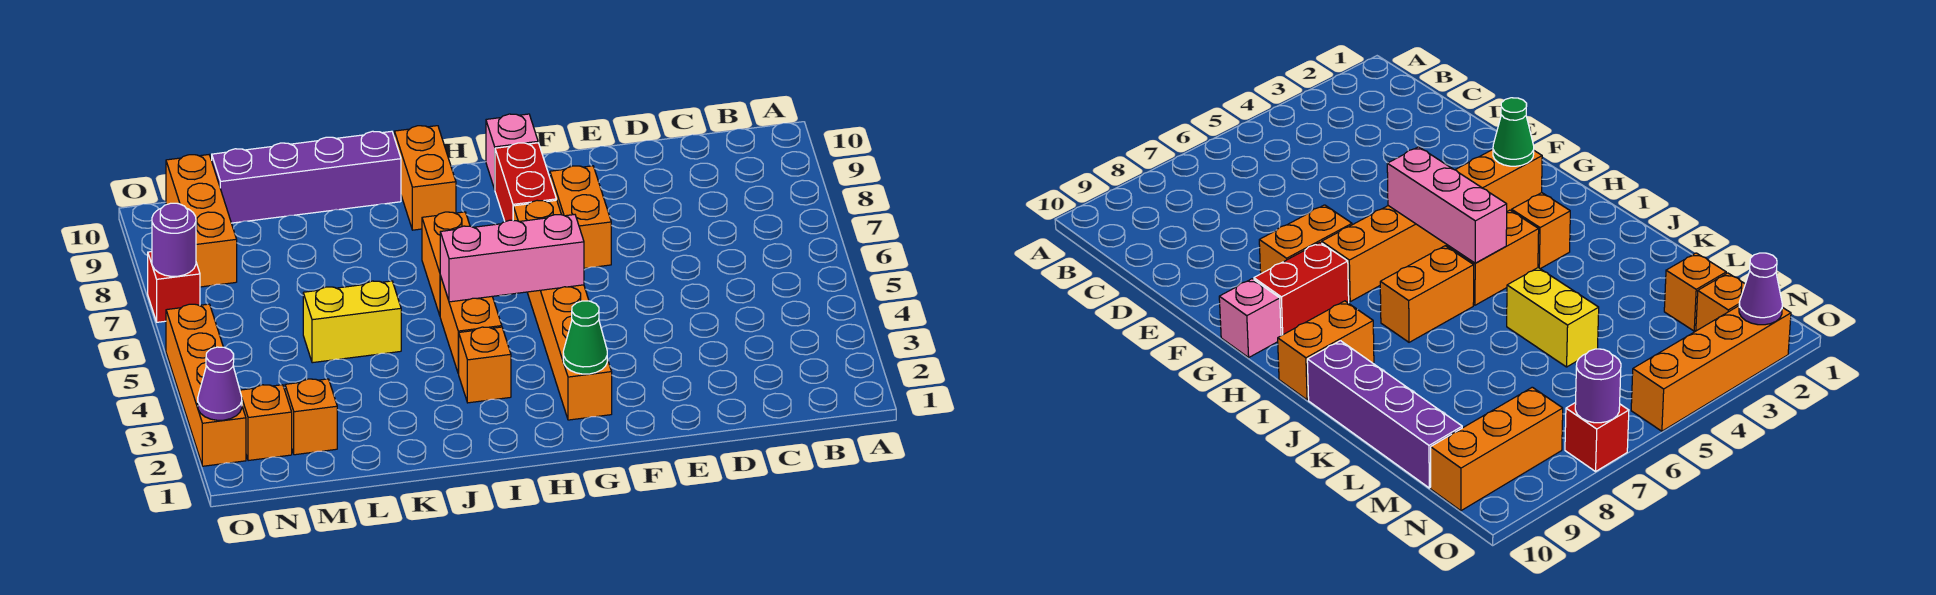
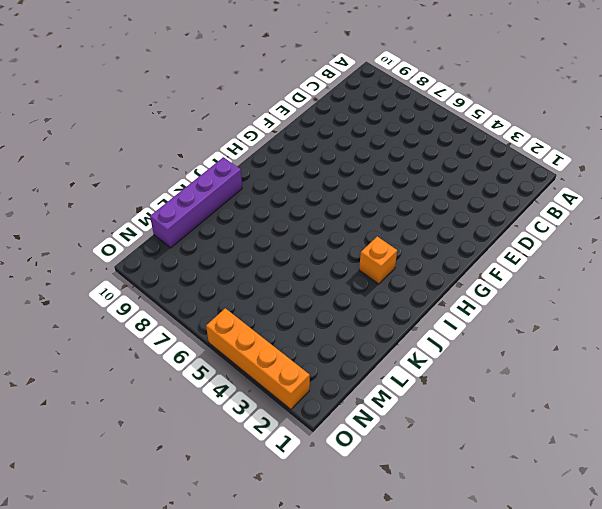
none -> orange 1x2 brick [550,166,611,268]
none -> orange 1x6 brick [513,200,612,420]
none -> red 1x2 brick [495,143,556,222]

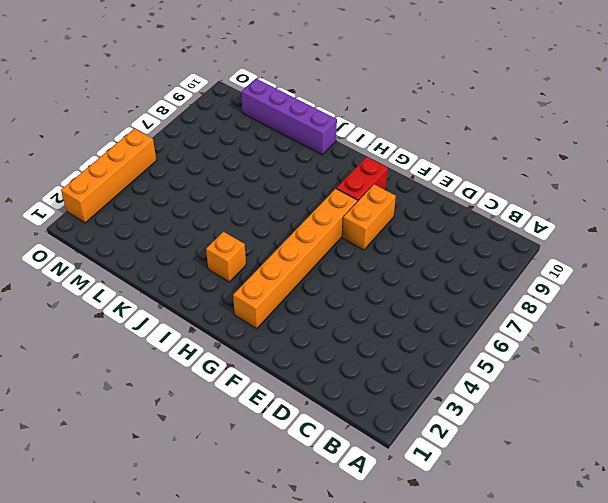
none -> pink 1x1 brick [486,114,538,189]
none -> orange 1x2 brick [440,276,502,374]
none -> orange 1x2 brick [422,212,470,315]

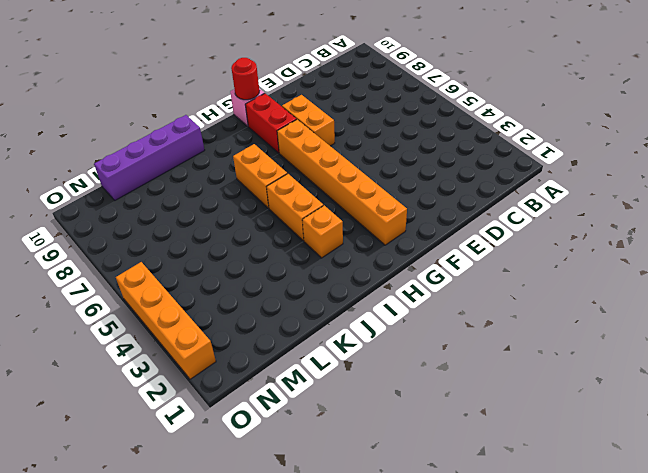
red 1x1 round brick [231,58,259,100] -> none
none -> orange 1x2 brick [394,126,456,230]
none -> yellow 1x2 brick [303,281,401,363]
none -> orange 1x1 brick [285,379,337,455]

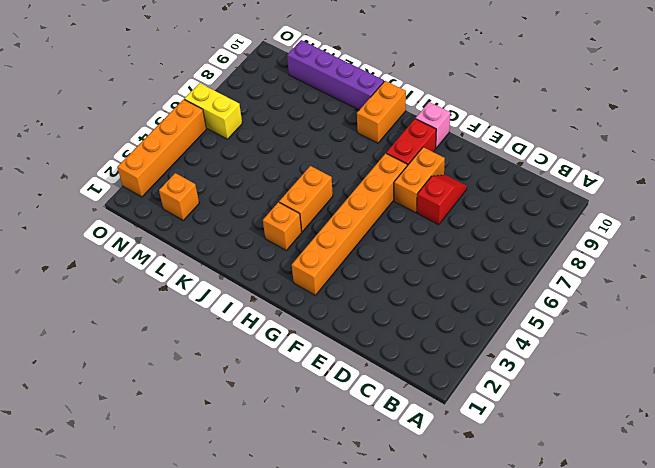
red 1x2 slope [417,175,467,225] -> none
yellow 1x2 brick [184,83,242,139] -> yellow 1x2 brick moved to [303,281,401,363]
none -> orange 1x2 brick [422,212,470,315]
none -> orange 1x1 brick [240,385,292,461]
none -> orange 1x3 brick [166,155,237,287]

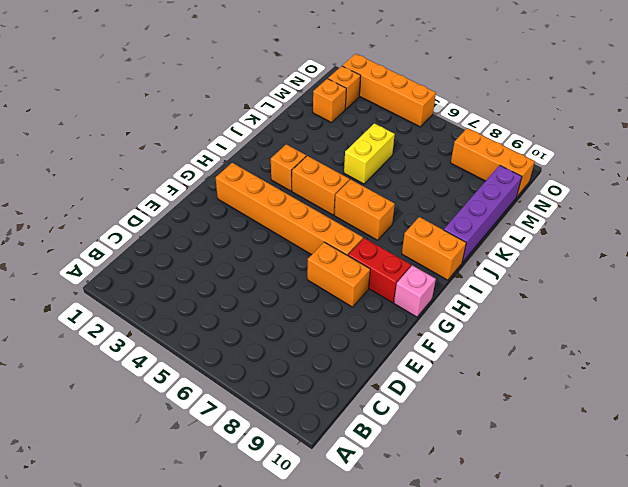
none -> red 1x1 brick [148,252,200,322]
none -> green 1x1 cone [563,301,607,374]
none -> pink 1x3 brick [440,215,584,302]

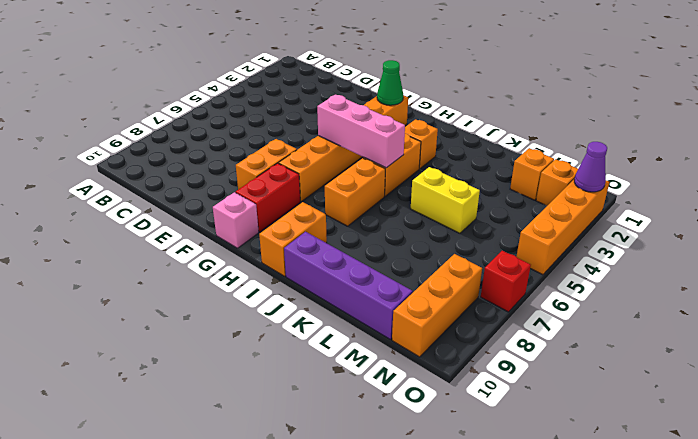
none -> purple 1x1 round brick [152,203,196,276]

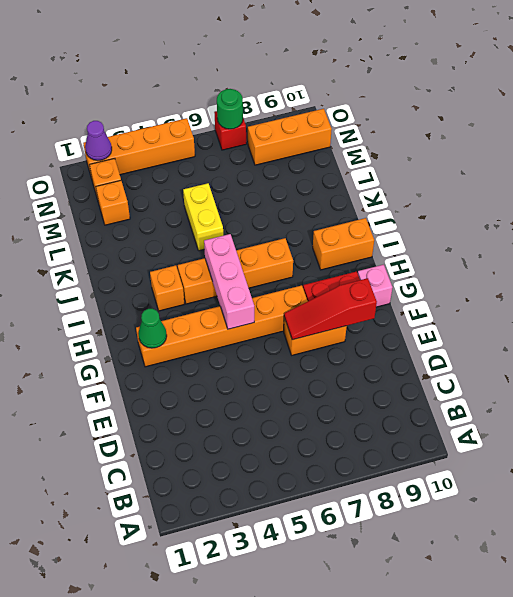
red 1x3 slope [284,278,377,340] -> none
green 1x1 round brick [217,89,243,129] -> purple 1x1 round brick [152,203,196,276]
none -> purple 1x4 brick [212,131,401,223]

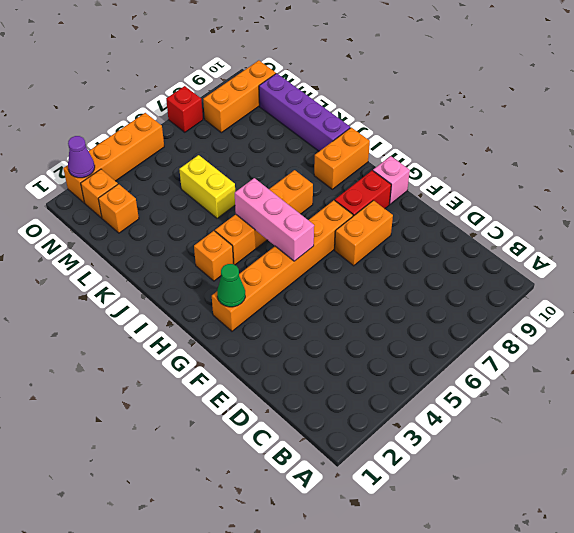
none -> purple 1x1 round brick [152,203,196,276]

